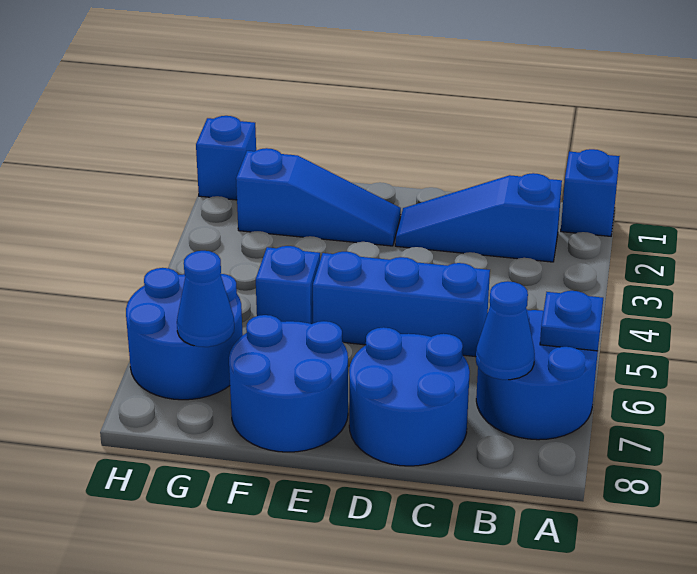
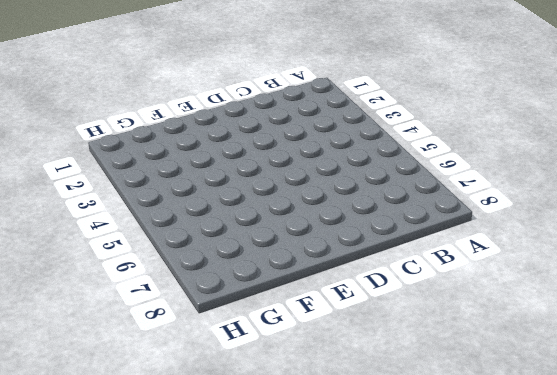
none -> blue 1x1 brick [561,149,620,236]
none -> blue 2x2 round brick [476,309,598,440]
none -> blue 1x3 slope [395,173,562,262]

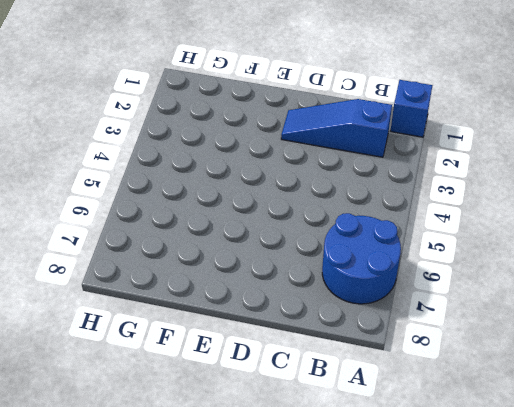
none -> blue 1x3 brick [313,252,490,357]
none -> blue 2x2 round brick [349,327,470,466]
none -> blue 1x3 slope [236,148,401,246]

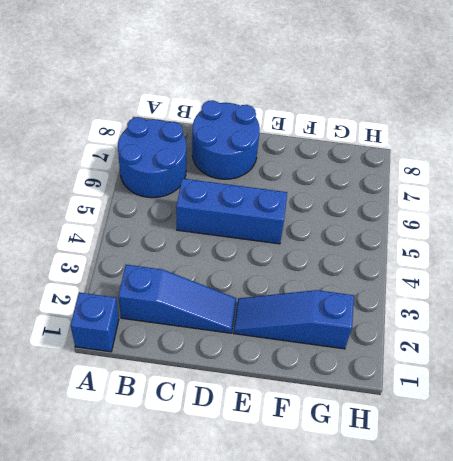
none -> blue 2x2 round brick [229,315,348,452]
none -> blue 1x1 brick [256,246,320,324]
none -> blue 2x2 round brick [126,268,243,400]

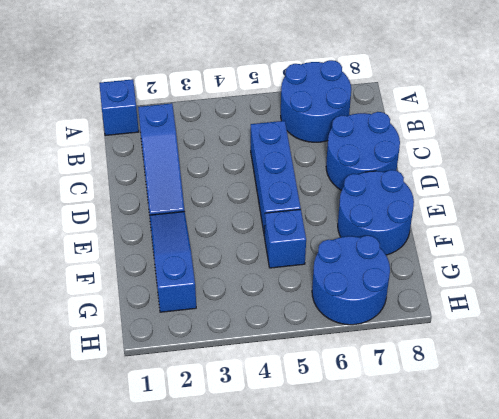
none -> blue 1x1 brick [196,116,256,200]
none -> blue 1x1 plate [540,291,603,351]
none -> blue 1x1 cone [476,281,535,380]

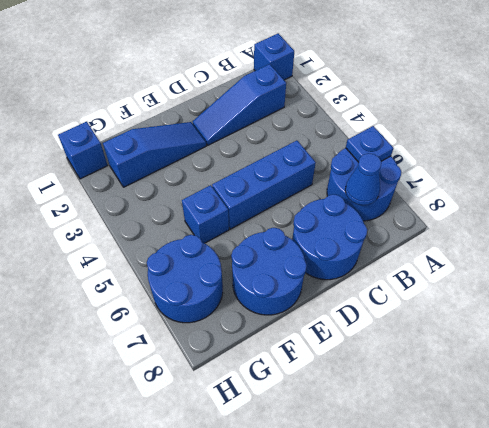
none -> blue 1x1 cone [177,251,234,347]

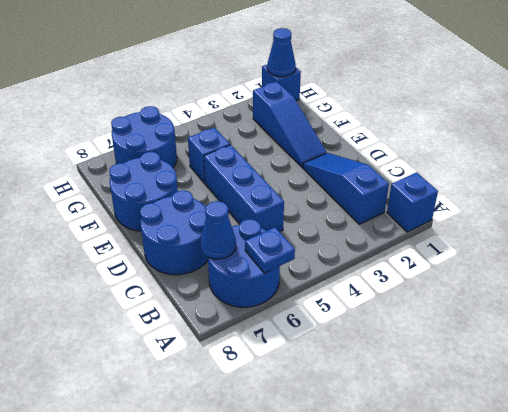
blue 1x1 cone [267,28,296,77] -> blue 1x1 cone moved to [177,251,234,347]

